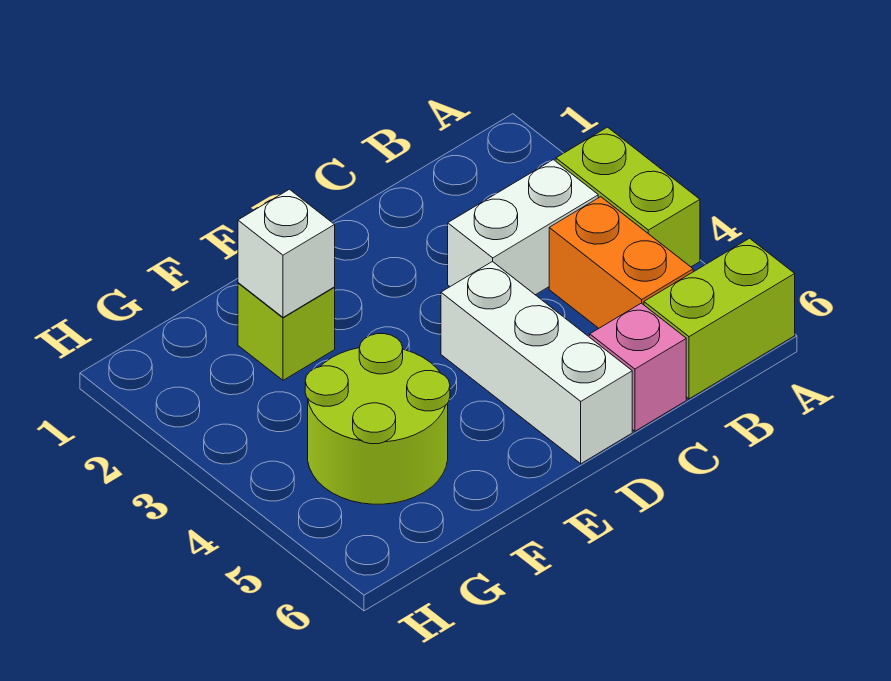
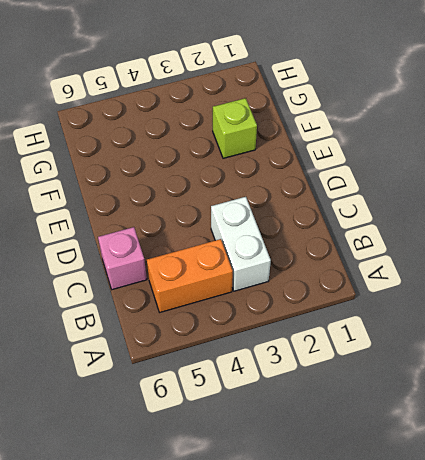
none -> lime 1x2 brick [556,127,700,267]
none -> lime 1x2 brick [644,238,795,399]

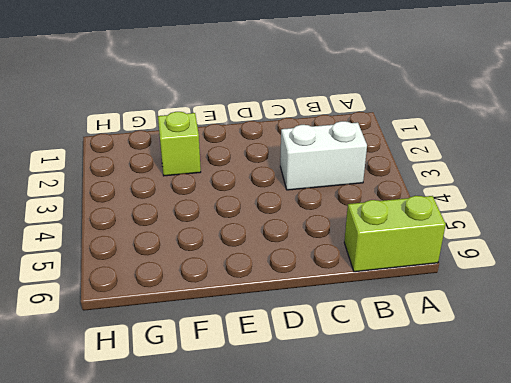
none -> lime 1x2 brick [556,127,700,267]
none -> orange 1x2 brick [549,197,693,328]

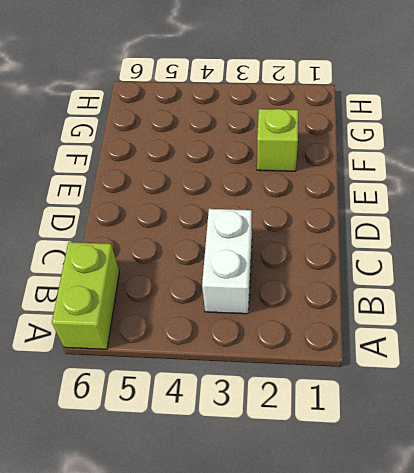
none -> lime 1x2 brick [556,127,700,267]
none -> orange 1x2 brick [549,197,693,328]

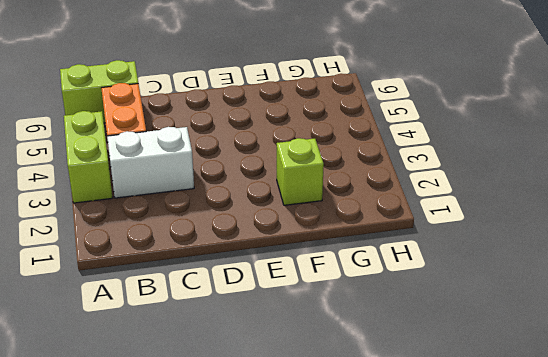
none -> pink 1x1 brick [590,303,686,431]
none -> white 1x3 brick [441,261,632,464]

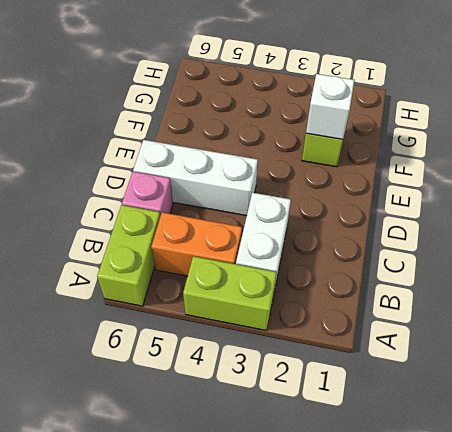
none -> lime 2x2 round brick [305,334,450,504]

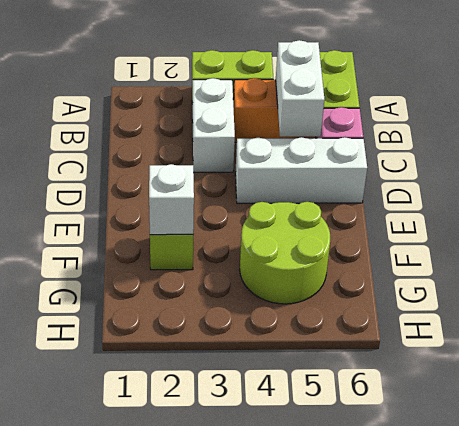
white 1x2 brick [276,40,324,137] -> none

